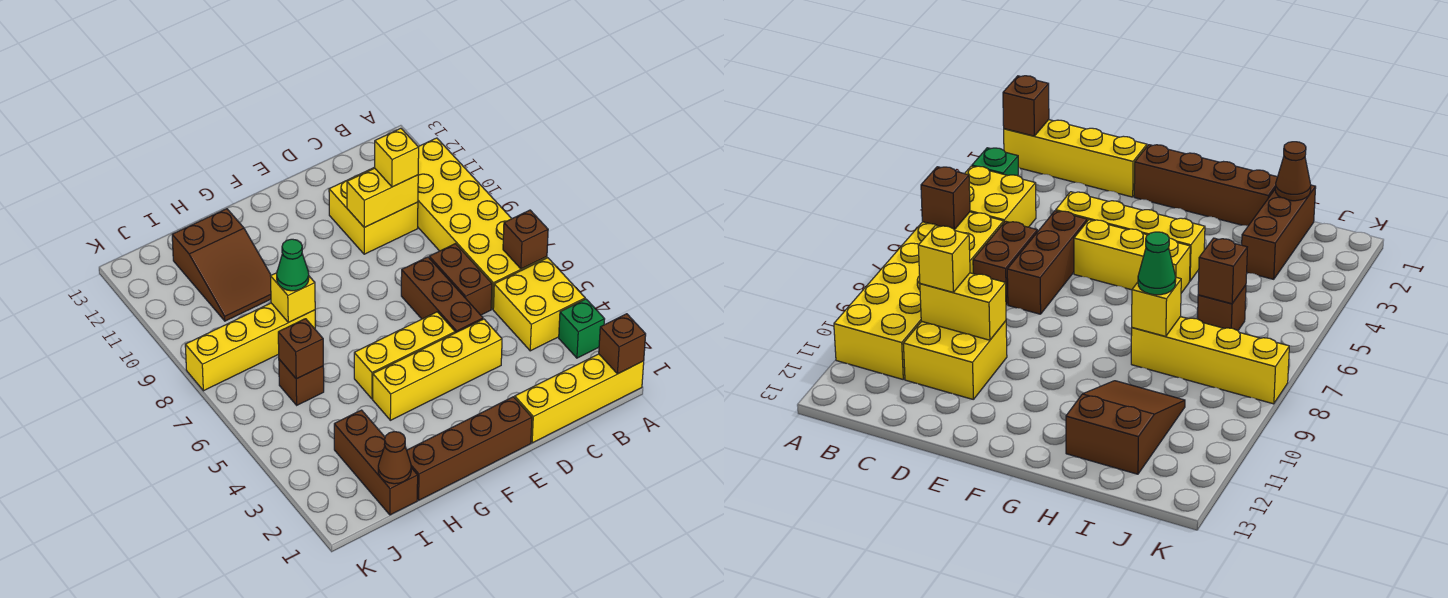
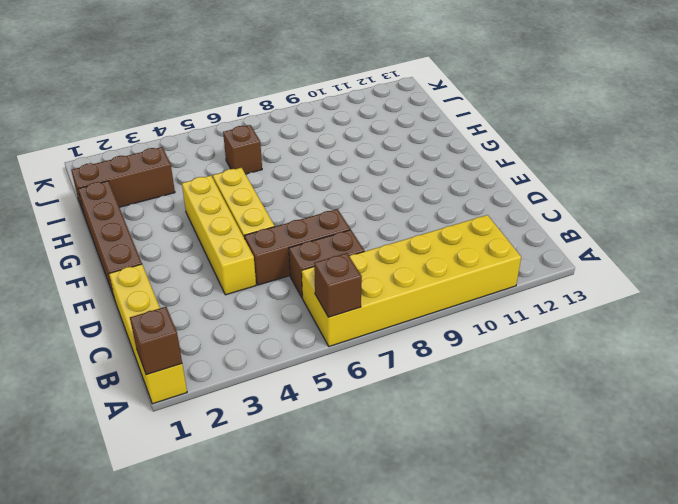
none -> green 1x1 brick [559,299,605,358]
none -> yellow 2x2 brick [493,258,585,351]
none -> yellow 2x2 brick [329,167,418,254]

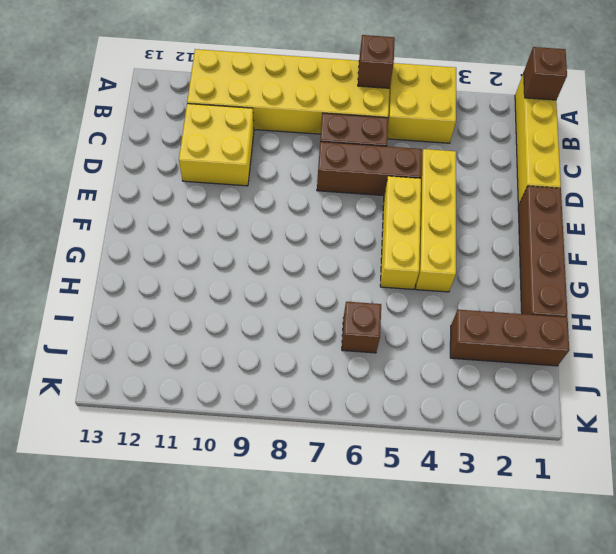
none -> green 1x1 brick [559,299,605,358]
none -> yellow 1x4 brick [185,303,315,391]
none -> brown 2x3 slope [172,209,271,321]

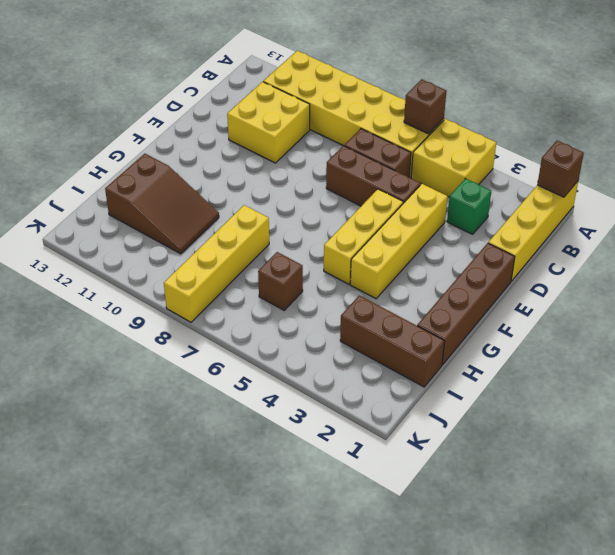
green 1x1 brick [447,178,491,234] -> green 1x1 brick moved to [559,299,605,358]
none -> yellow 1x2 brick [347,168,418,227]
none -> yellow 1x1 brick [271,273,315,322]
none -> brown 1x1 cone [378,432,411,484]

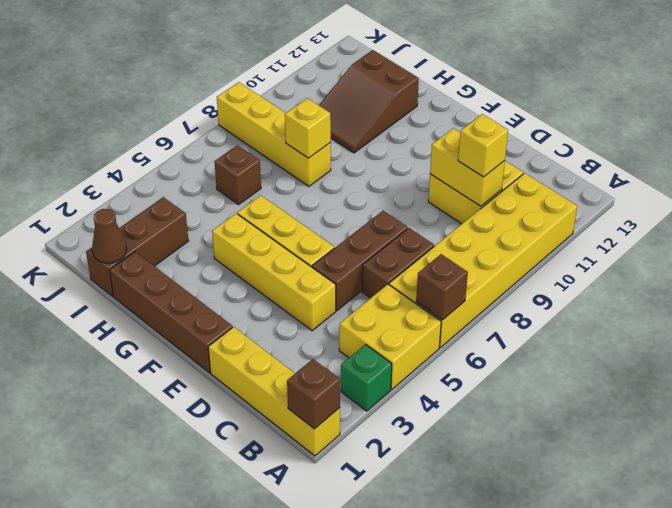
none -> brown 1x1 brick [278,319,323,379]
none -> green 1x1 cone [277,239,309,291]

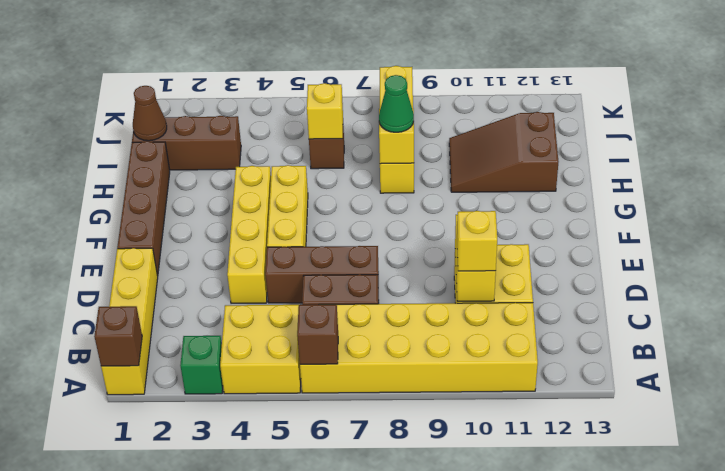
yellow 1x1 brick [307,83,343,139] -> brown 1x1 brick [278,319,323,379]

